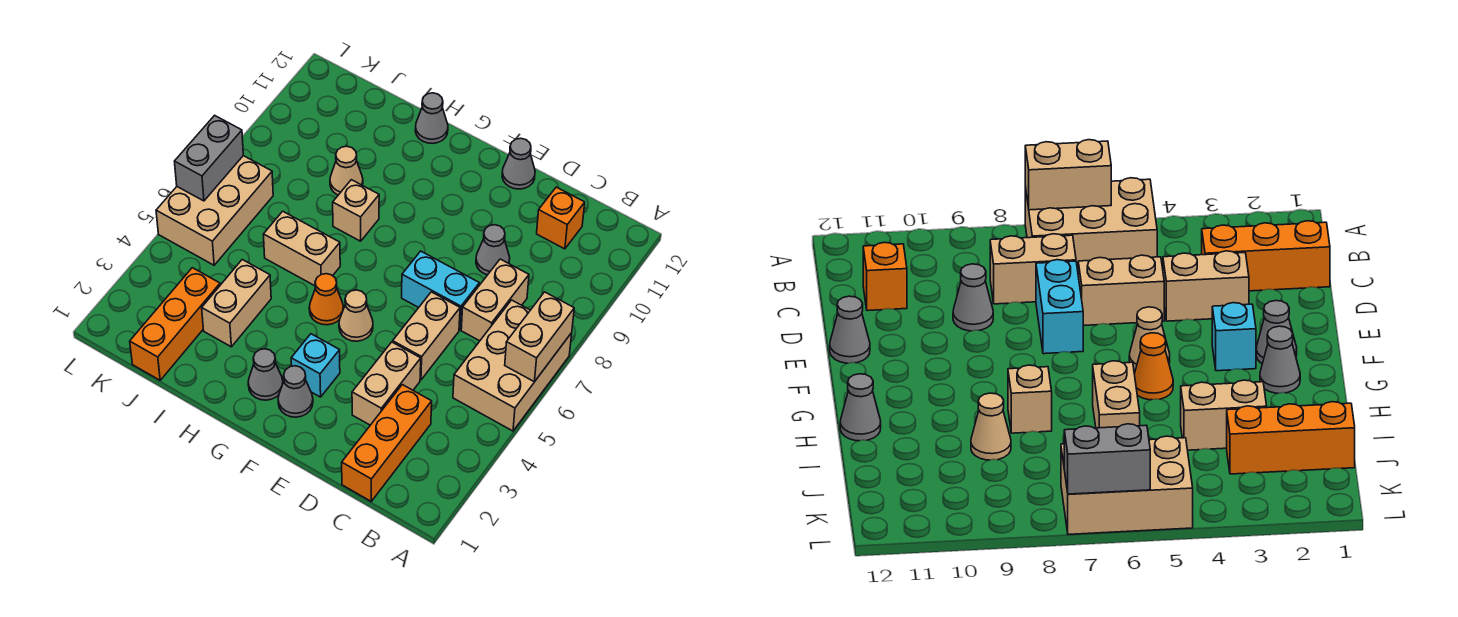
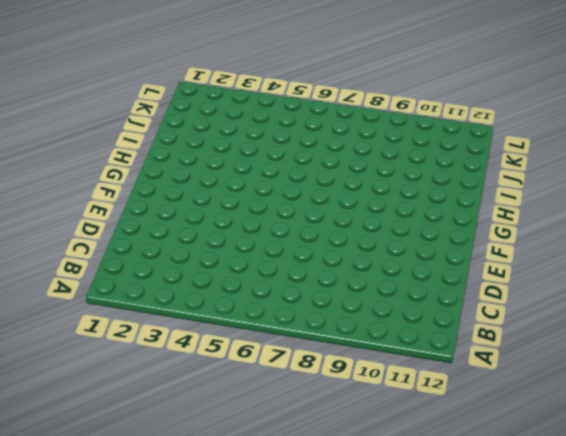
none -> tan 2x3 brick [453,300,572,431]
none -> orange 1x3 brick [342,385,432,501]
none -> tan 1x2 brick [461,259,529,341]

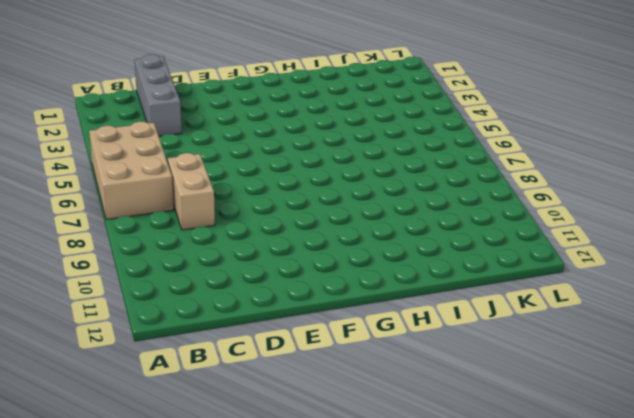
grey 1x3 brick [134,54,182,136] -> orange 1x3 brick [342,385,432,501]
none -> orange 1x1 brick [537,187,585,249]
none -> tan 1x2 brick [352,342,421,425]
none -> tan 1x2 brick [393,292,460,380]

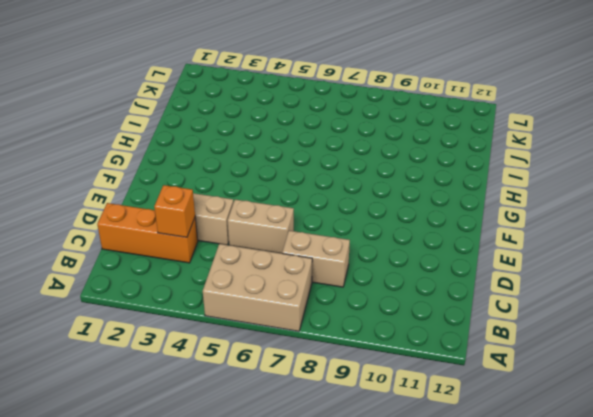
orange 1x1 brick [154,185,195,237] -> orange 1x1 brick moved to [537,187,585,249]
none -> cyan 1x2 brick [402,251,479,330]
none -> grey 1x1 cone [476,225,510,275]
none -> grey 1x1 cone [502,138,535,189]

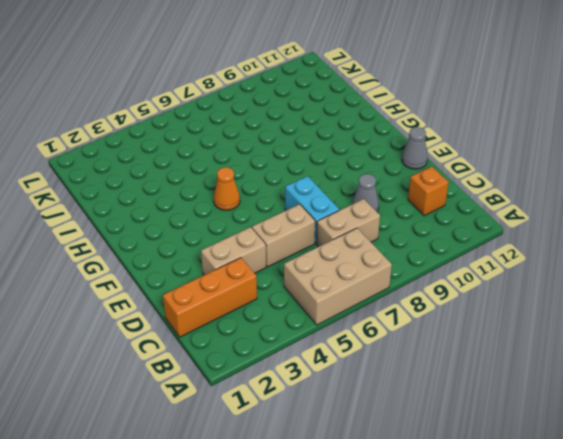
none -> grey 1x1 cone [278,366,313,417]
none -> cyan 1x1 brick [291,334,340,397]
none -> tan 1x1 cone [339,290,373,341]

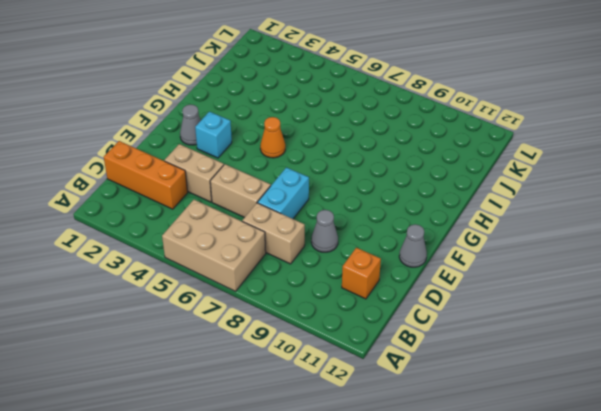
none -> tan 1x1 cone [339,290,373,341]
none -> grey 1x1 cone [248,349,283,400]
none -> tan 1x2 brick [263,211,340,286]

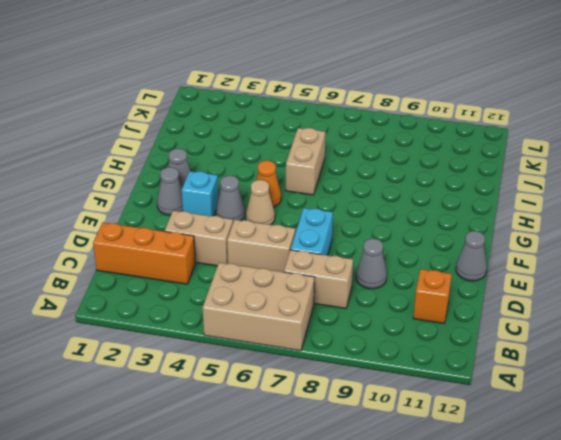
grey 1x1 cone [216,176,245,222] -> grey 1x1 cone moved to [415,93,448,143]
none -> tan 1x1 brick [333,180,379,241]
none -> tan 1x2 brick [202,260,271,347]
none -> tan 1x1 cone [330,146,363,195]

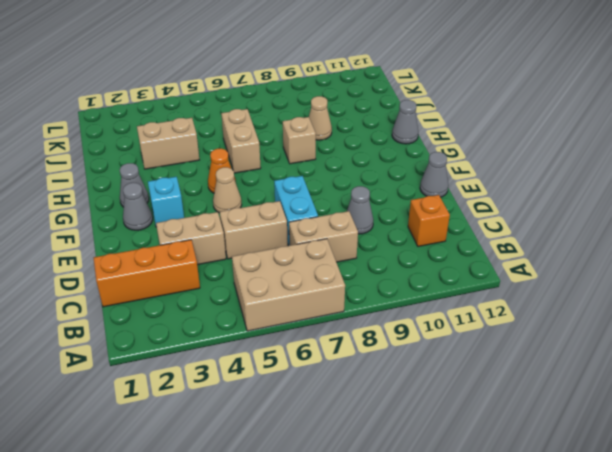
none -> orange 1x3 brick [130,268,220,380]
none -> tan 2x3 brick [156,156,273,265]
none -> tan 1x2 brick [505,292,574,382]

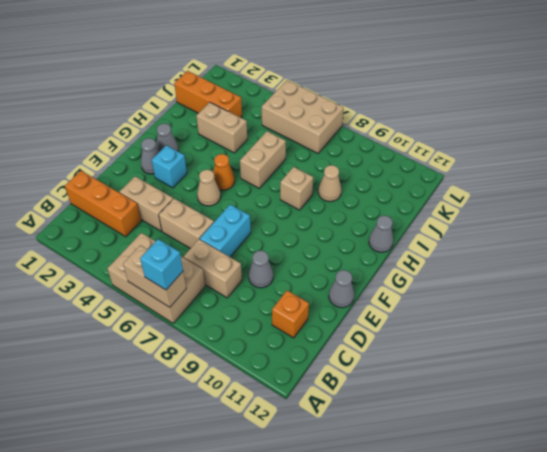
cyan 1x1 brick [140,239,183,290] -> none
none -> grey 1x2 brick [174,115,243,201]

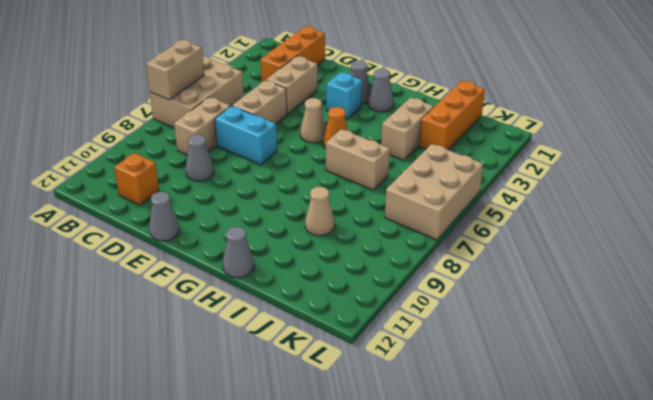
none -> tan 1x1 brick [333,180,379,241]
none -> grey 1x2 brick [174,115,243,201]

